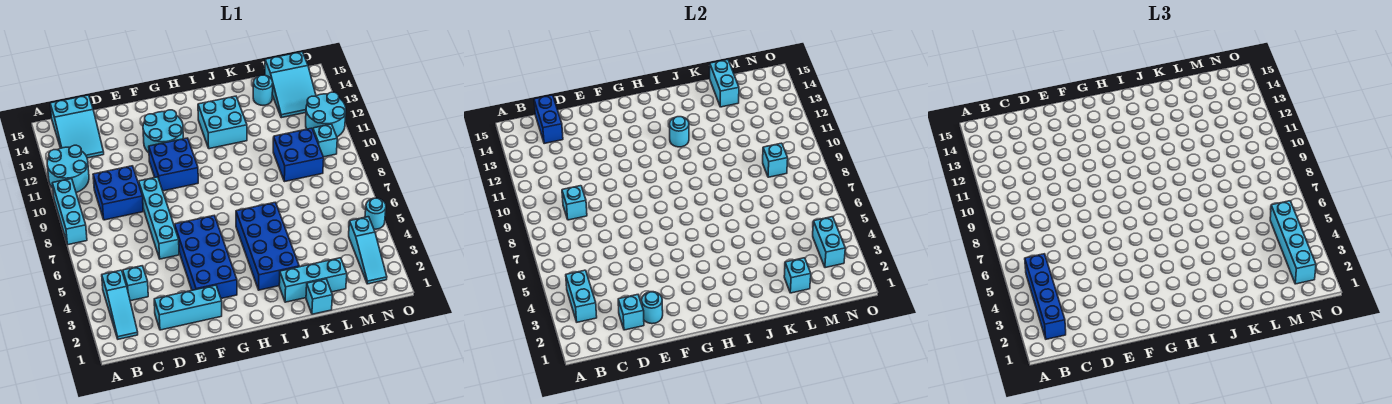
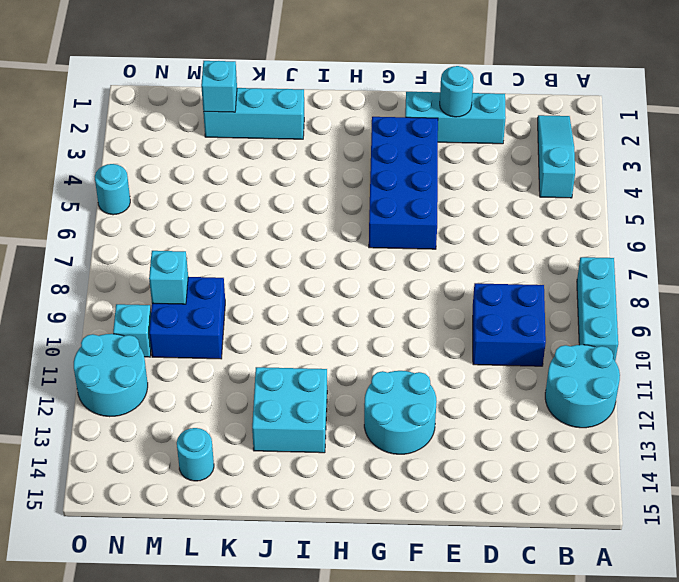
none -> cyan 2x3 slope [50,95,104,158]
none -> cyan 1x1 brick [123,266,148,301]
none -> cyan 1x4 brick [139,177,179,259]
none -> blue 2x2 brick [149,138,198,191]

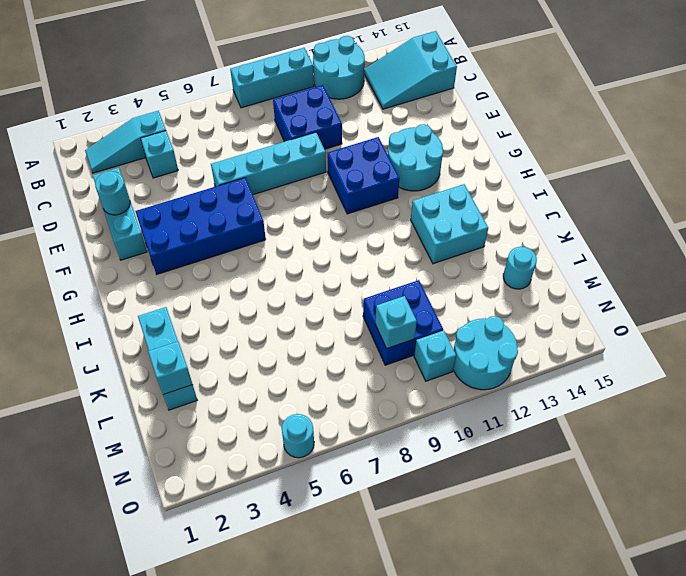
none -> blue 2x4 brick [236,202,299,290]
none -> cyan 1x1 brick [306,279,332,314]
none -> cyan 2x3 slope [265,52,316,118]
none -> cyan 1x3 slope [349,217,387,284]

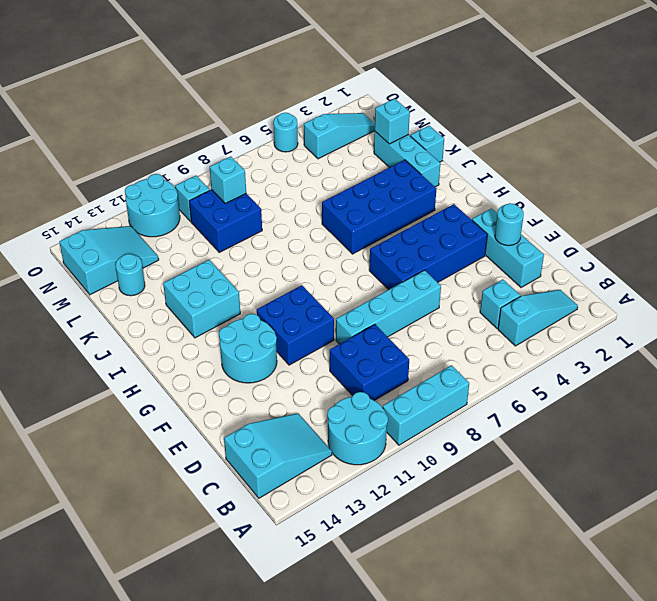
none -> cyan 1x2 brick [566,270,597,322]
none -> cyan 1x1 brick [562,186,587,220]
none -> blue 1x2 brick [534,95,563,144]
none -> cyan 1x1 brick [618,295,644,330]

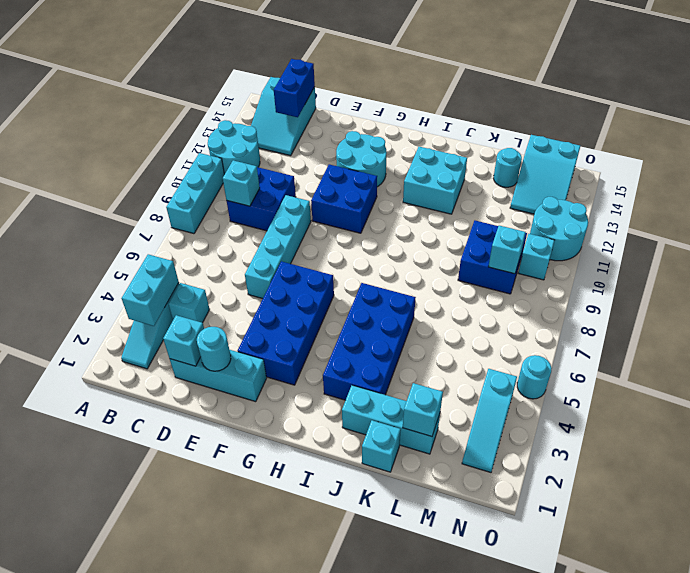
none -> cyan 1x1 round brick [669,117,689,147]
none -> cyan 1x2 brick [710,60,739,107]
none -> cyan 1x2 brick [813,217,845,268]
none -> blue 1x4 brick [1025,254,1066,339]

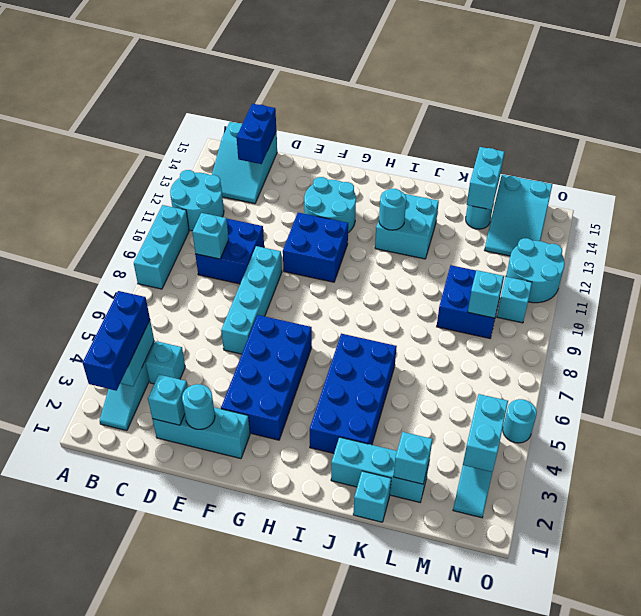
blue 1x3 brick [83,291,150,391] -> blue 1x4 brick [1025,254,1066,339]
none -> cyan 1x4 brick [1270,201,1316,284]

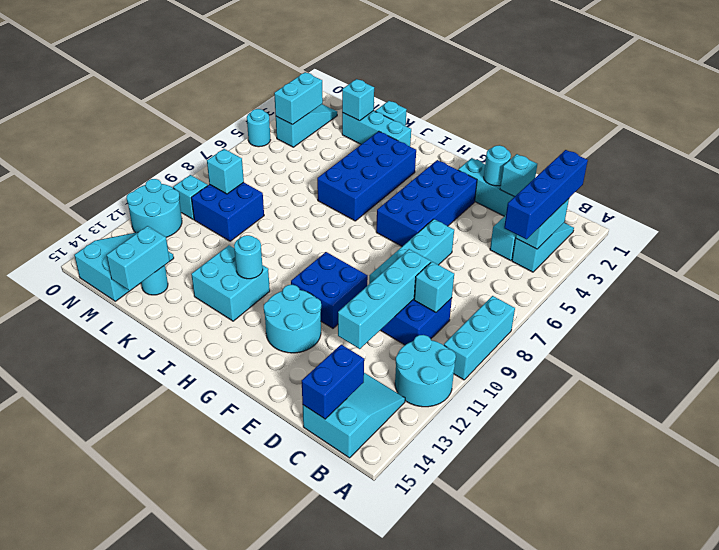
cyan 1x4 brick [338,249,431,349] -> cyan 1x4 brick moved to [1270,201,1316,284]

